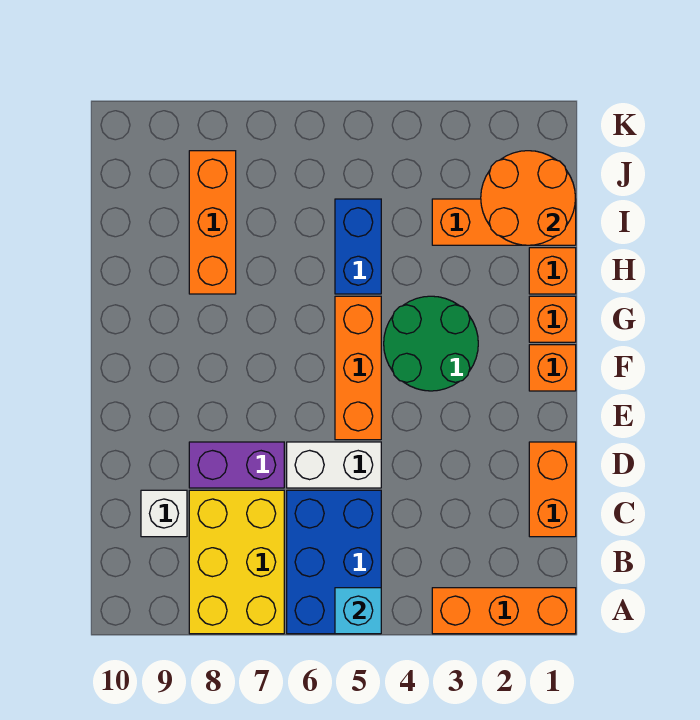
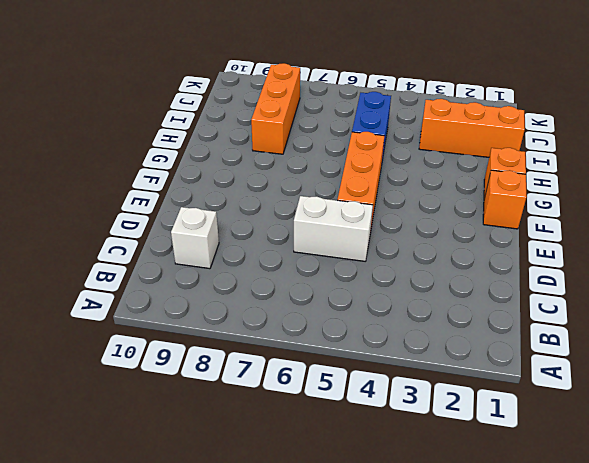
none -> orange 1x3 brick [432,588,576,634]
none -> blue 2x3 brick [287,490,381,634]
none -> yellow 2x3 brick [189,490,284,634]

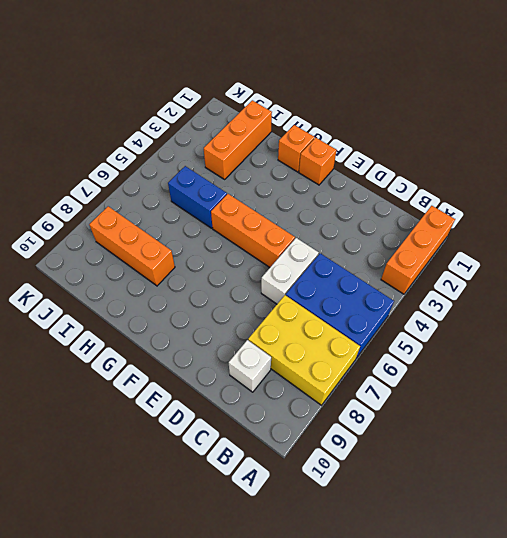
none -> orange 1x2 brick [529,442,576,537]
none -> purple 1x2 brick [189,442,284,488]
none -> green 2x2 round brick [384,296,478,391]

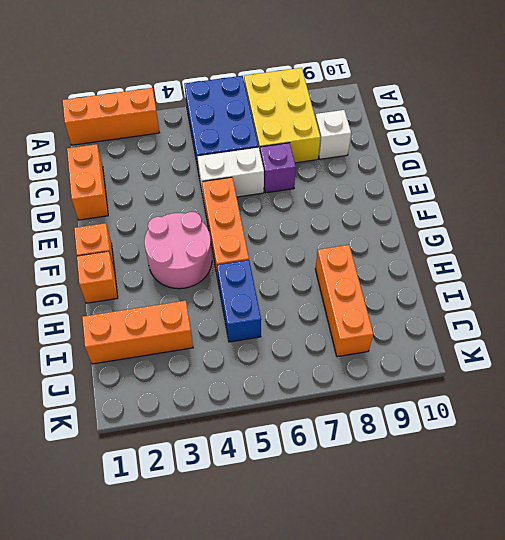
purple 1x1 brick [260,143,296,193] -> purple 1x2 brick [189,442,284,488]
pink 2x2 round brick [145,212,212,289] -> green 2x2 round brick [384,296,478,391]
none -> orange 1x1 brick [529,248,576,294]
none -> cyan 1x1 brick [335,588,381,634]
none -> orange 2x2 round brick [481,151,575,245]

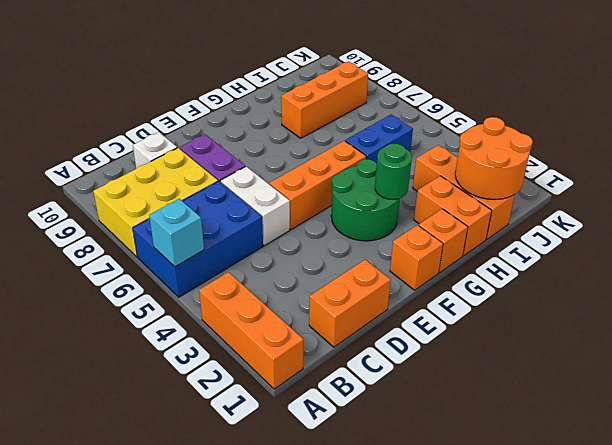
green 1x1 round brick [375,144,412,199] -> none
orange 1x2 brick [414,176,492,256] -> orange 1x1 brick [529,248,576,294]

